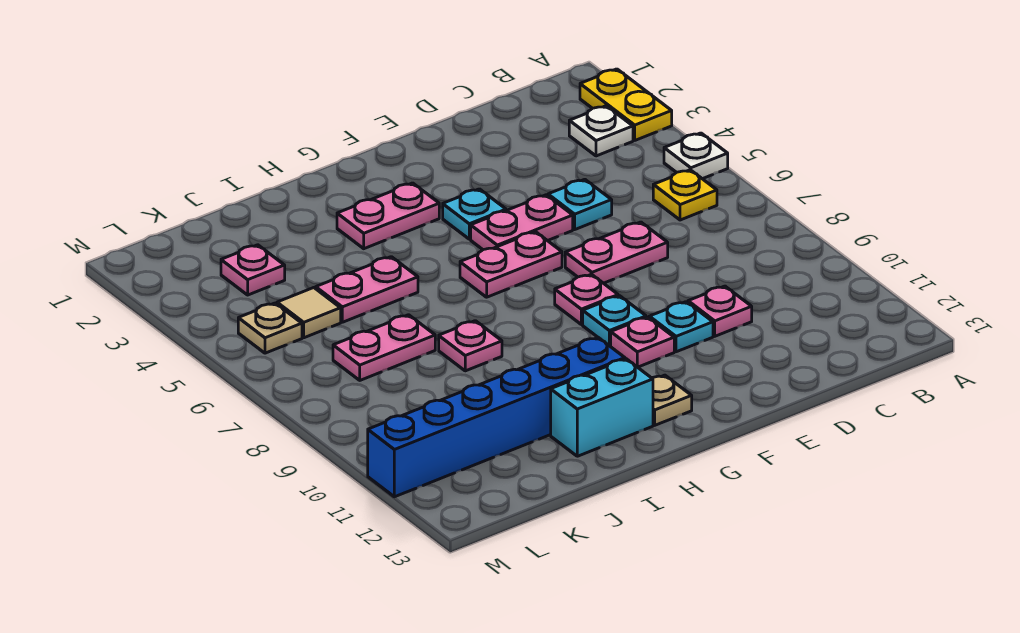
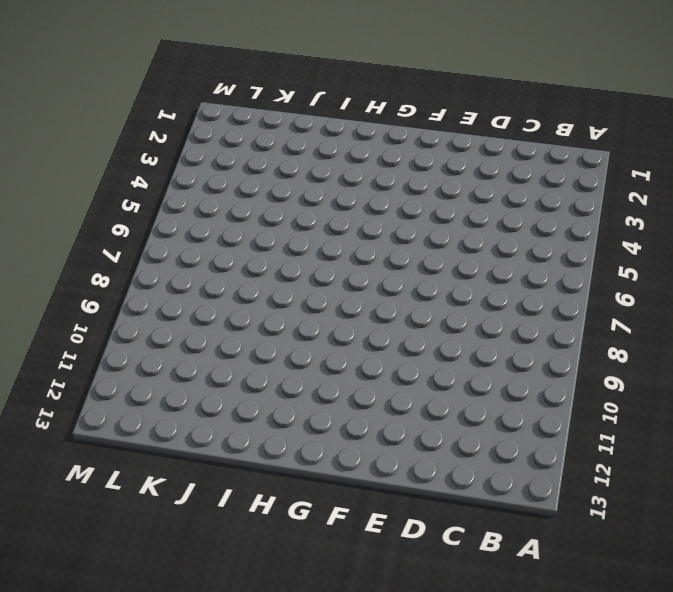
none -> yellow 1x2 plate [580,69,672,140]
none -> white 1x1 plate [664,133,728,179]
none -> white 1x1 plate [569,106,633,156]

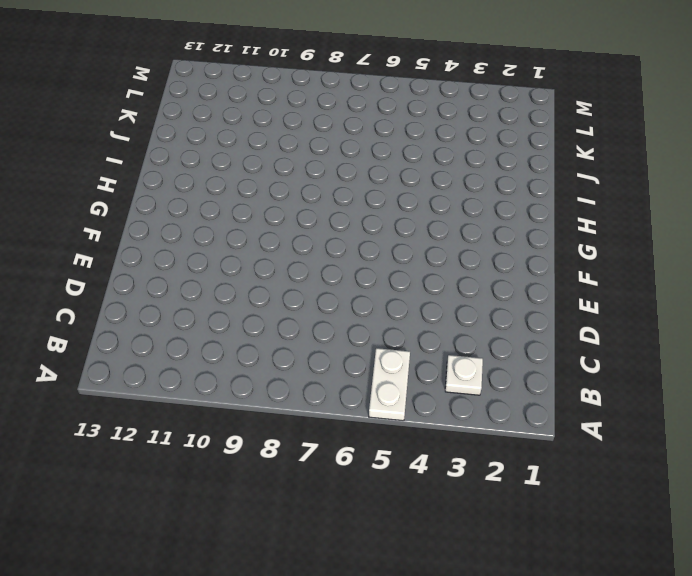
white 1x2 plate [369,348,410,421] -> white 1x1 plate [664,133,728,179]
none -> yellow 1x2 plate [580,69,672,140]
none -> yellow 1x1 plate [653,170,717,220]
none -> cyan 1x1 plate [548,179,612,229]

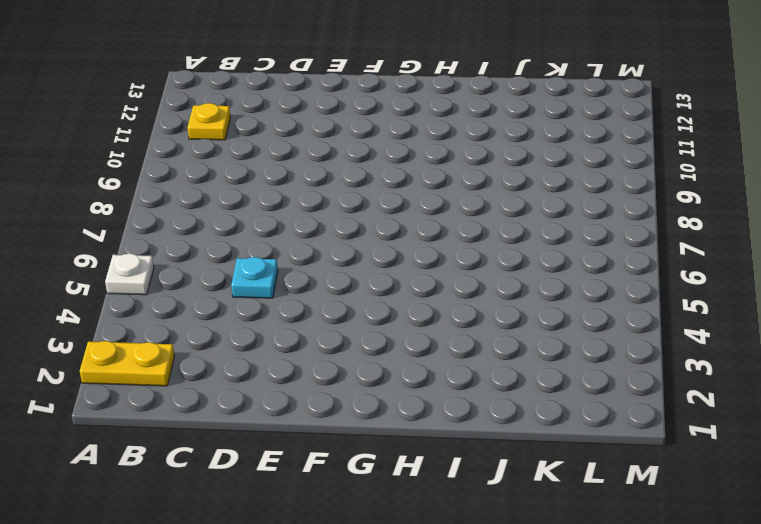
yellow 1x2 plate [80,341,174,386] -> yellow 1x2 plate turned to [580,69,672,140]
yellow 1x1 plate [188,103,230,140] -> yellow 1x1 plate moved to [653,170,717,220]
none -> white 1x1 plate [569,106,633,156]
none -> pink 1x2 plate [565,222,668,283]
none -> pink 1x1 plate [688,286,752,336]

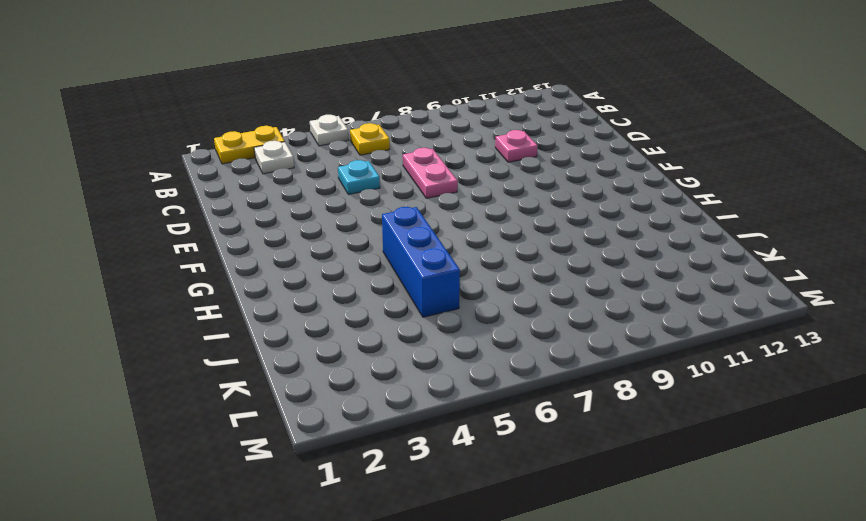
blue 1x3 brick [382,207,460,317] -> pink 1x2 plate [316,257,418,322]
none -> pink 1x2 plate [471,195,573,250]
none -> cyan 1x1 plate [649,302,713,352]
none -> cyan 1x1 plate [443,189,506,239]

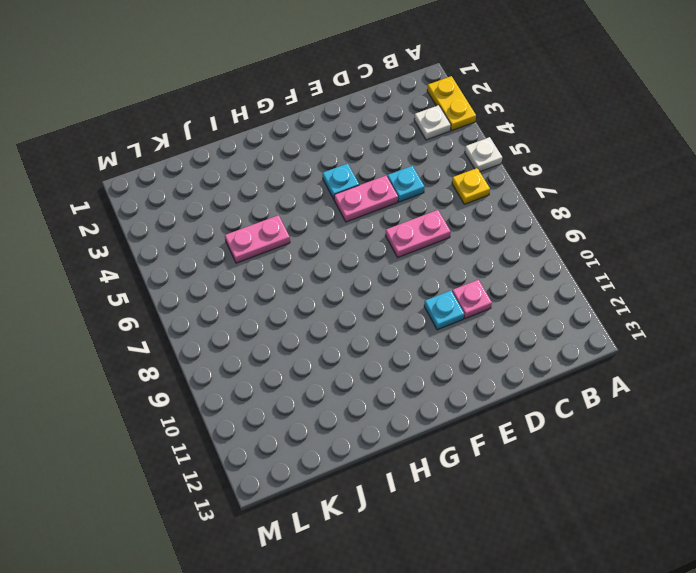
none -> pink 1x2 plate [460,232,562,297]
none -> pink 1x1 plate [555,274,618,325]
none -> cyan 1x1 plate [583,296,646,346]

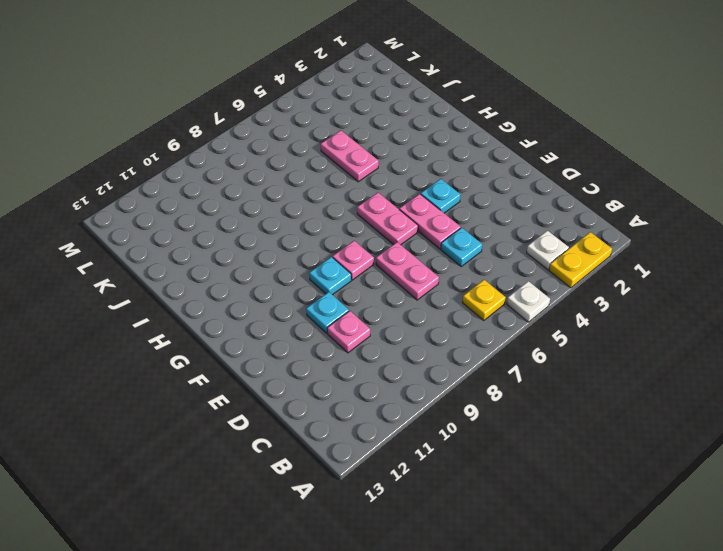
none -> pink 1x1 plate [611,317,674,367]
none -> pink 1x2 plate [337,183,439,249]
none -> tan 1x1 plate [652,375,692,425]

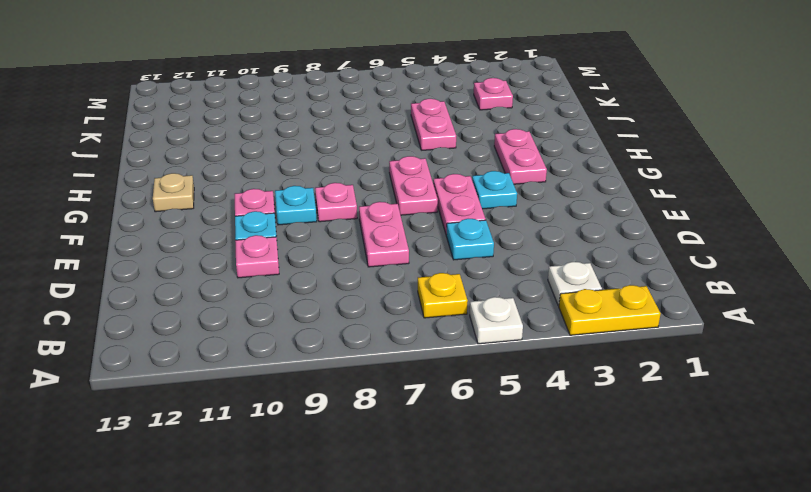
none -> blue 1x6 brick [368,338,625,497]
none -> cyan 1x2 brick [551,359,653,456]
none -> pink 1x1 plate [439,321,502,371]

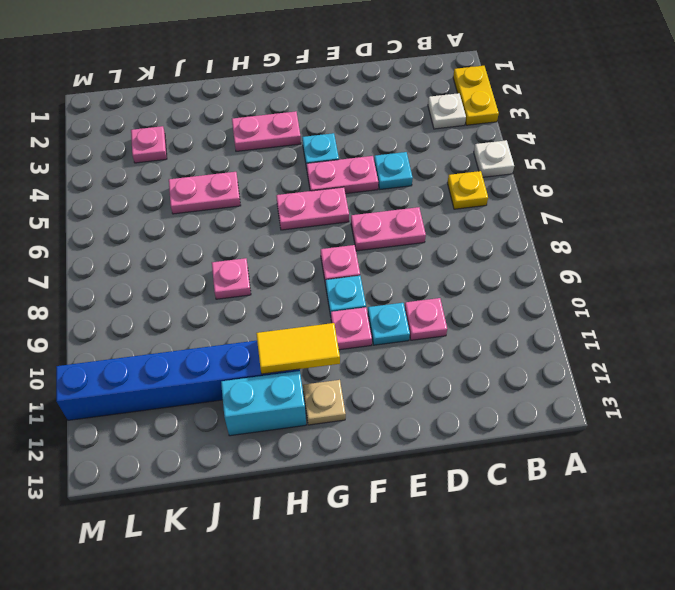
yellow 1x2 tile [256,323,340,374] -> none
none -> pink 1x2 plate [333,315,435,380]
none -> tan 1x1 tile [277,288,341,338]
none -> tan 1x1 plate [238,303,302,353]

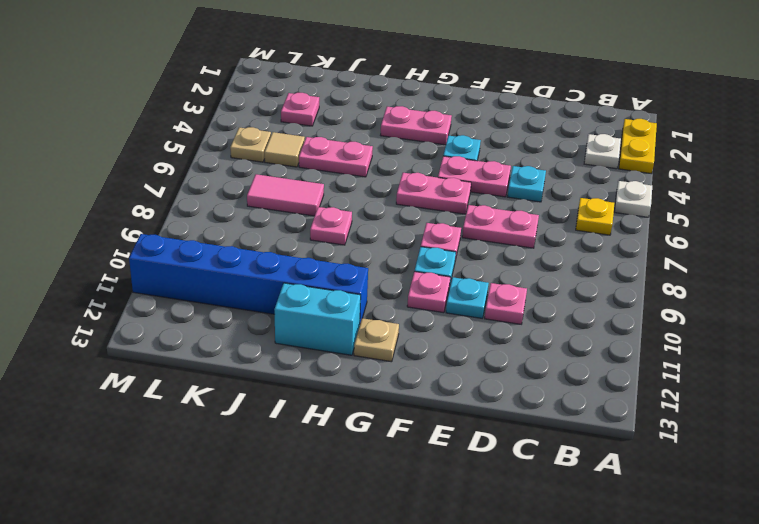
pink 1x2 tile [247,174,324,216] -> pink 1x2 plate [333,315,435,380]

